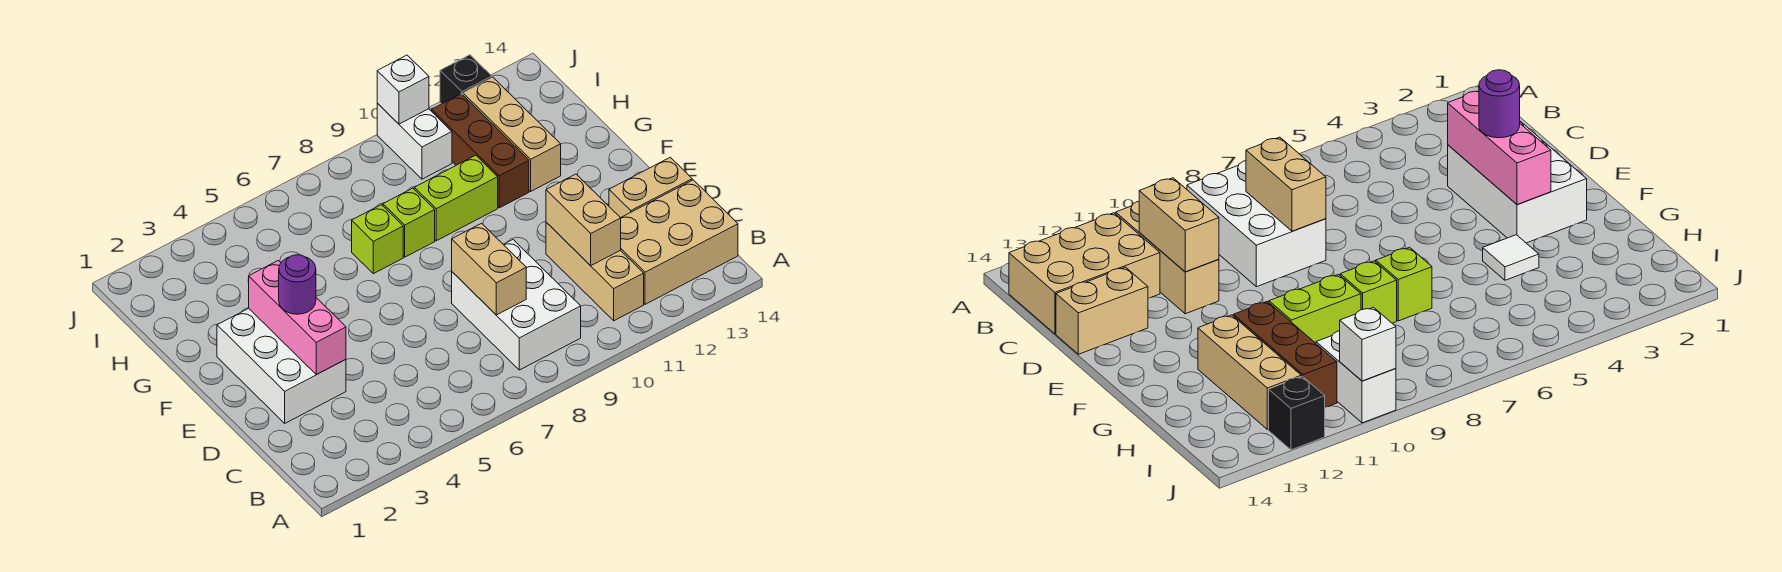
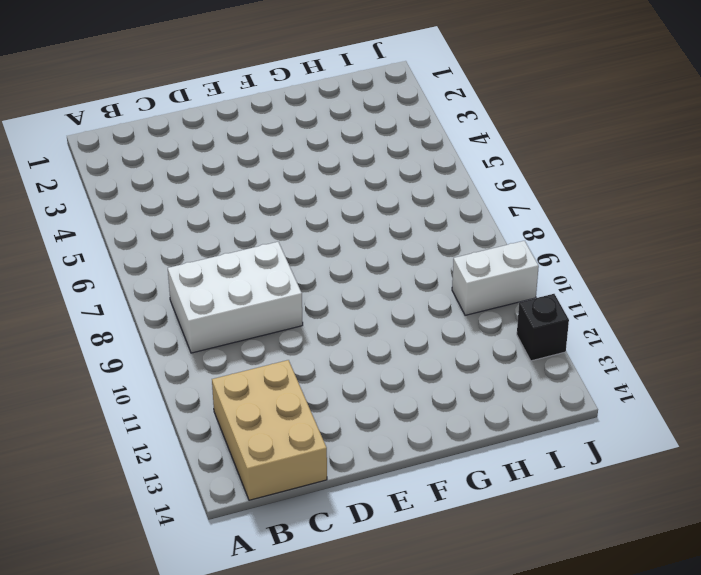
none -> tan 1x3 brick [546,222,644,321]
none -> white 2x3 brick [217,308,346,423]
none -> tan 1x2 brick [609,157,692,218]

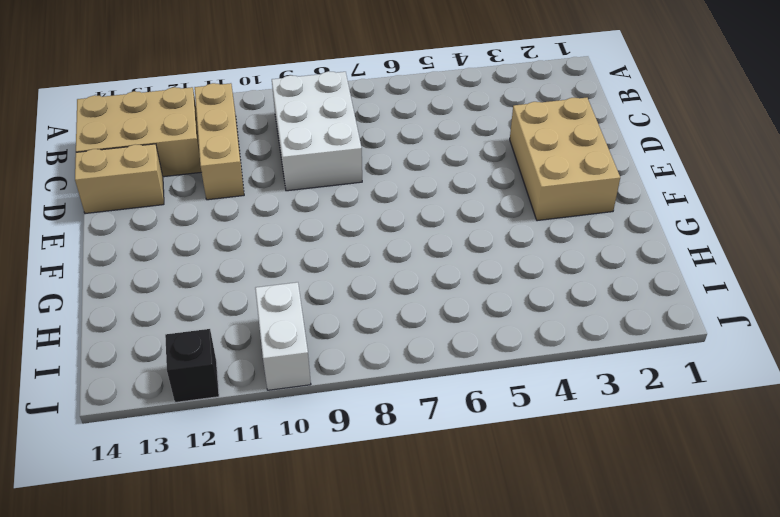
tan 2x3 brick [510,98,620,221] -> white 2x3 brick [217,308,346,423]
none -> white 1x1 tile [1483,235,1539,280]
none -> lime 1x1 brick [352,205,403,274]
none -> lime 1x1 brick [383,188,435,257]

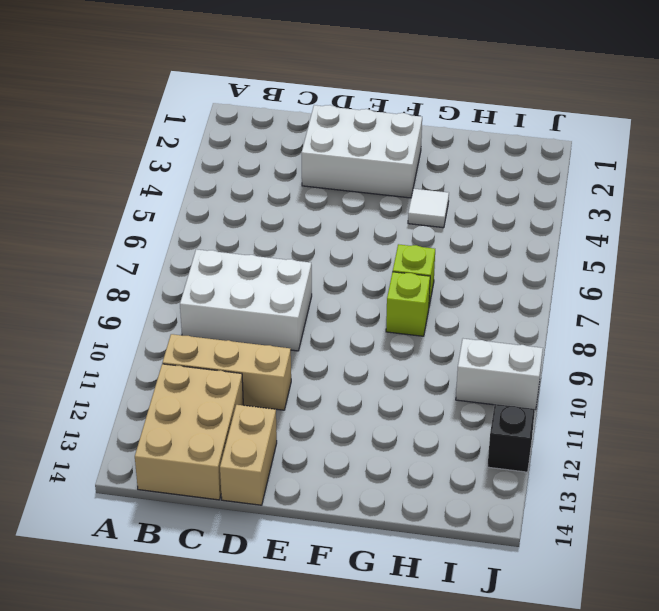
none -> lime 1x2 brick [414,155,498,241]
none -> brown 1x3 brick [432,94,529,208]
none -> tan 1x3 brick [463,77,561,191]

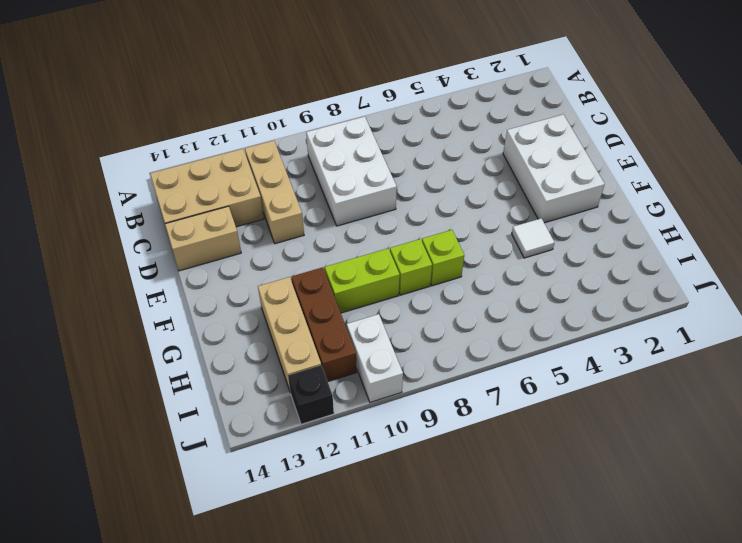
none -> tan 1x2 brick [452,223,526,315]
none -> tan 1x2 brick [546,174,621,266]
none -> pink 1x3 brick [249,260,346,375]

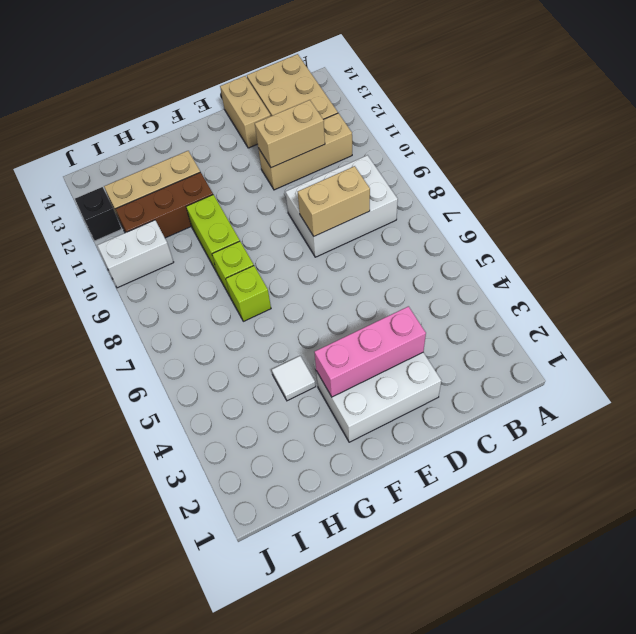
none -> white 1x1 brick [377,55,429,124]
none -> purple 1x1 round brick [279,255,316,314]

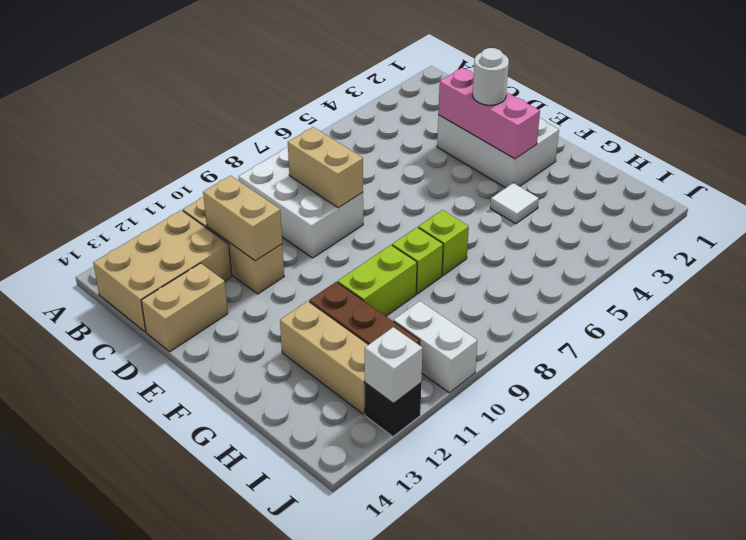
white 1x1 round brick [473,48,509,105] -> purple 1x1 round brick [279,255,316,314]
white 1x1 brick [365,327,423,403] -> white 1x1 brick moved to [377,55,429,124]

